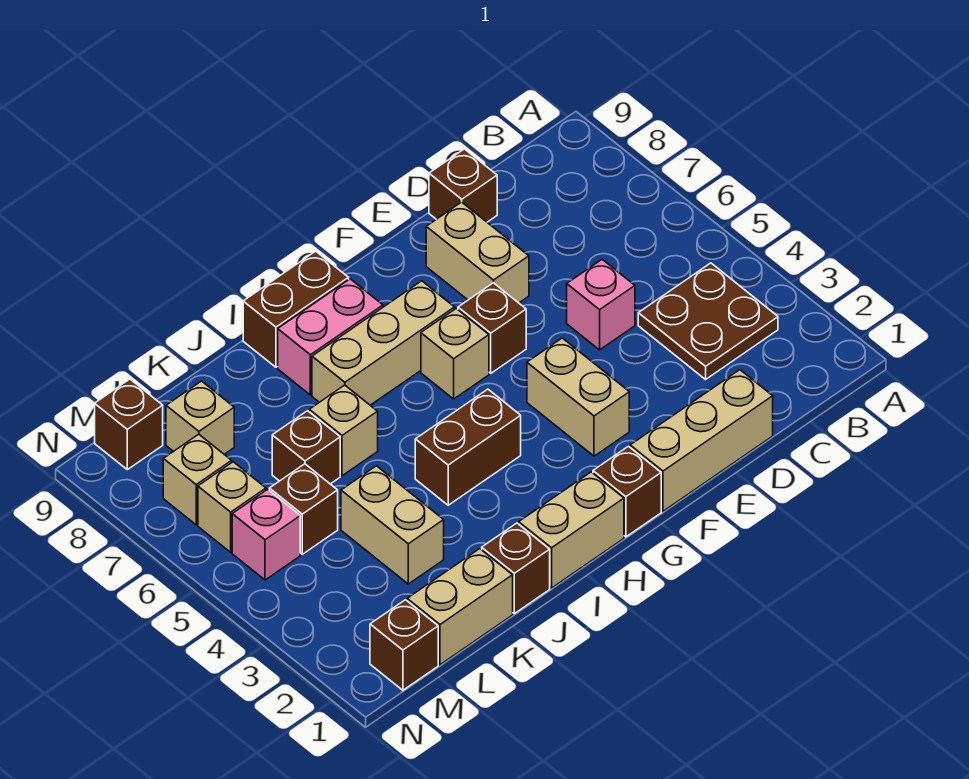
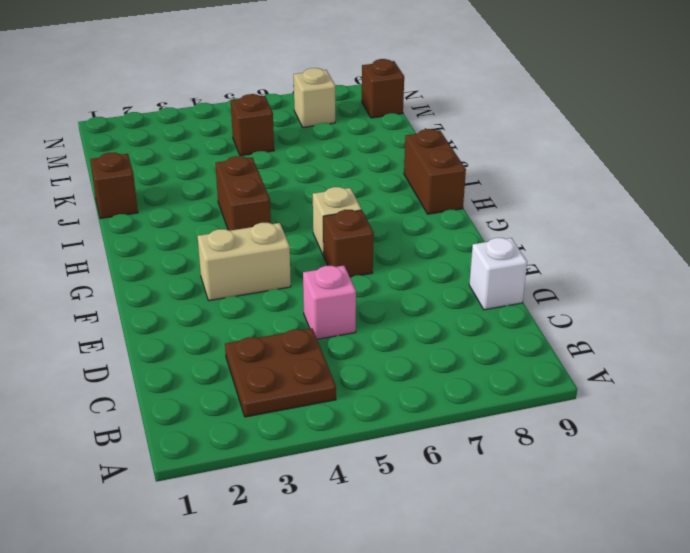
white 1x1 brick [469,238,527,310] -> brown 1x1 brick [429,149,497,222]
none -> tan 1x3 brick [630,370,773,511]
none -> tan 1x2 brick [426,202,529,303]
none -> brown 1x1 brick [593,446,661,537]

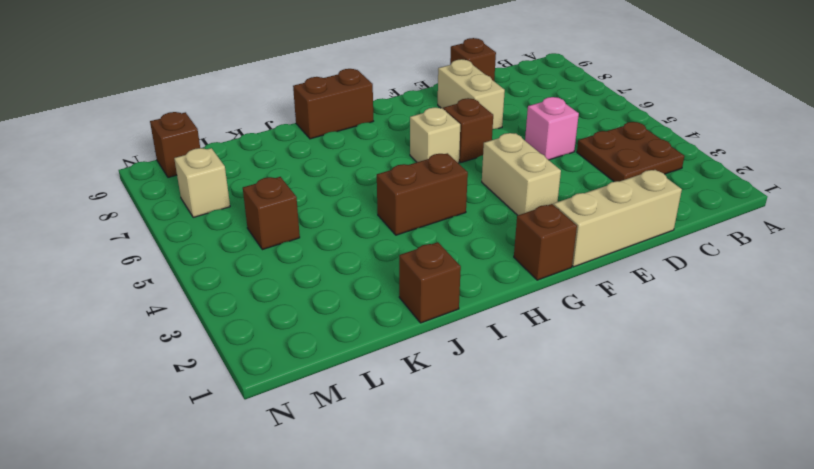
none -> tan 1x3 brick [312,281,455,405]
none -> tan 1x2 brick [519,472,624,588]
none -> pink 1x2 brick [278,279,383,395]

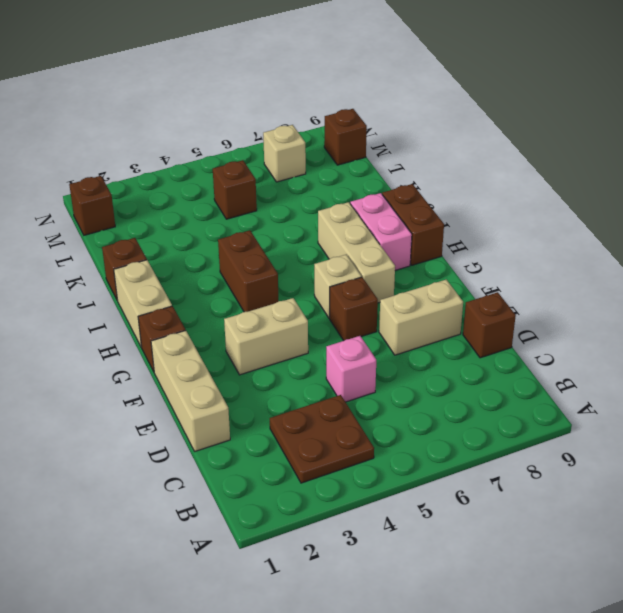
none -> tan 1x1 brick [309,385,378,476]
none -> tan 1x2 brick [407,549,513,665]
none -> tan 1x2 brick [341,466,444,584]

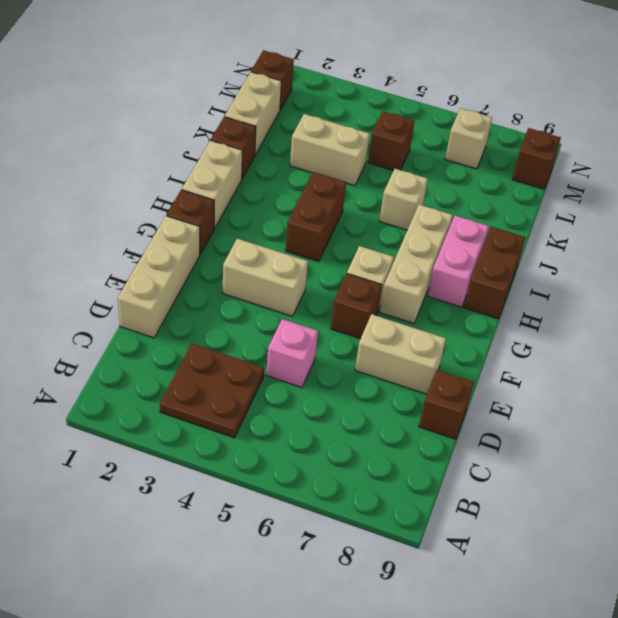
none -> brown 1x1 brick [272,411,340,484]
none -> tan 1x1 brick [166,381,234,454]
none -> pink 1x1 brick [232,489,300,580]

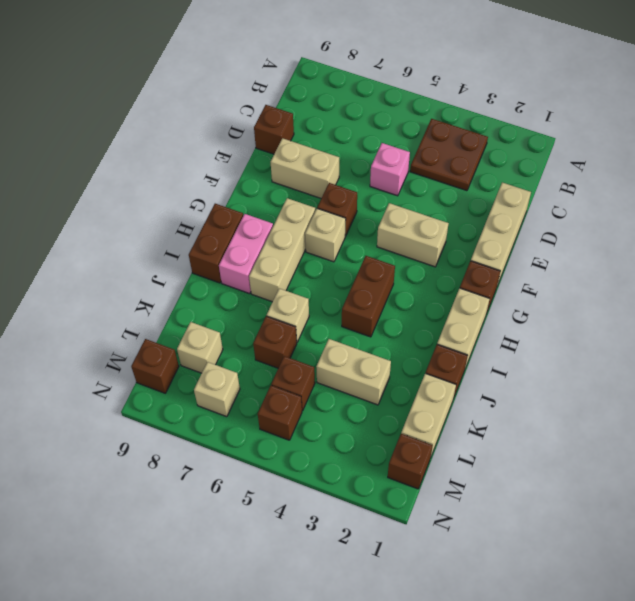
brown 1x1 brick [258,386,302,440] -> pink 1x1 brick [232,489,300,580]
none -> tan 1x1 brick [198,462,266,552]

